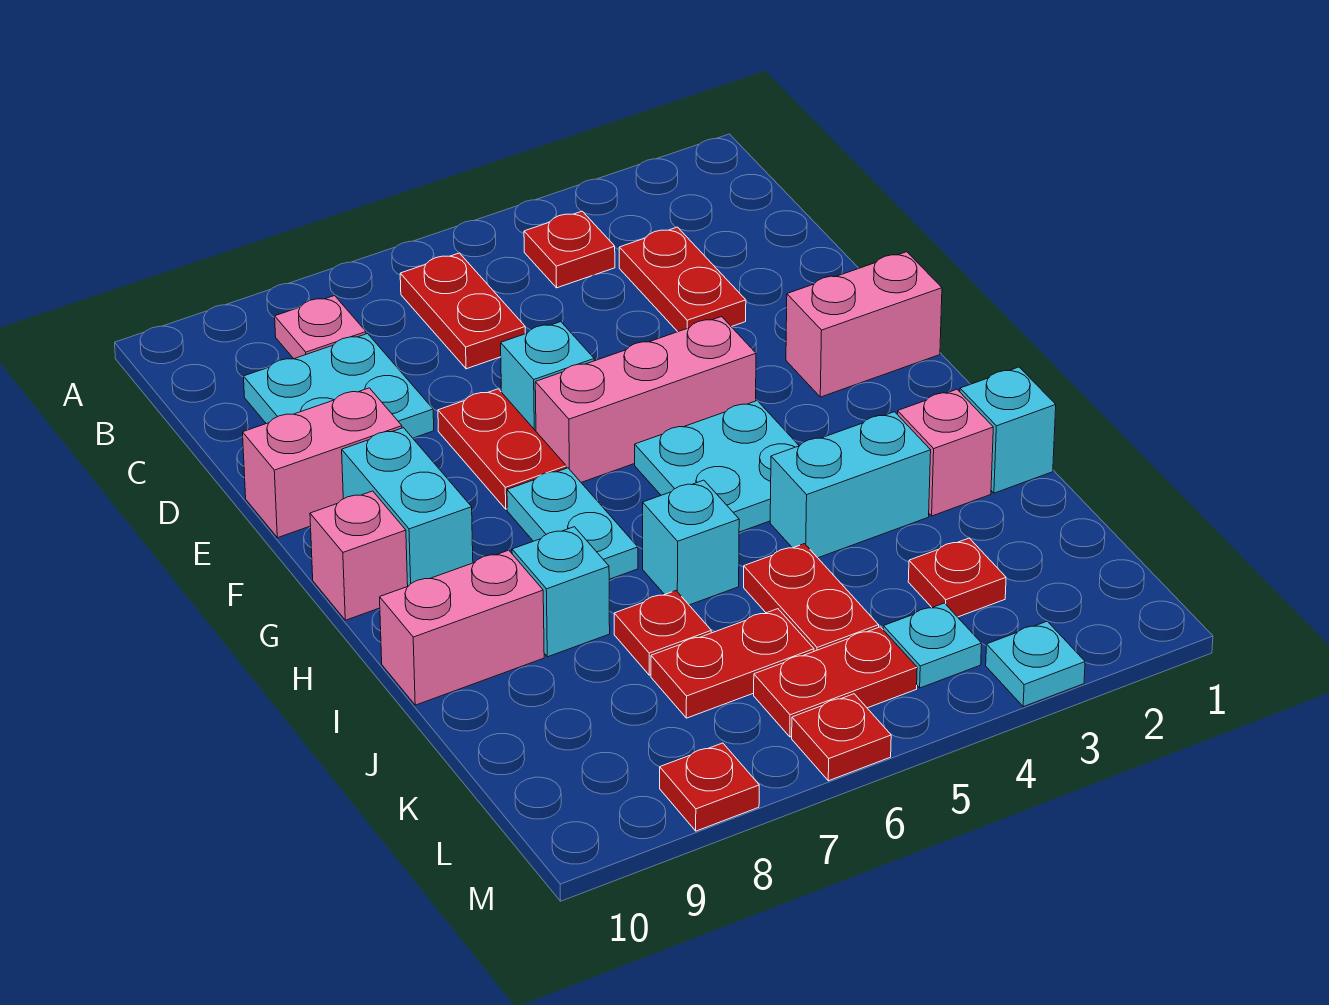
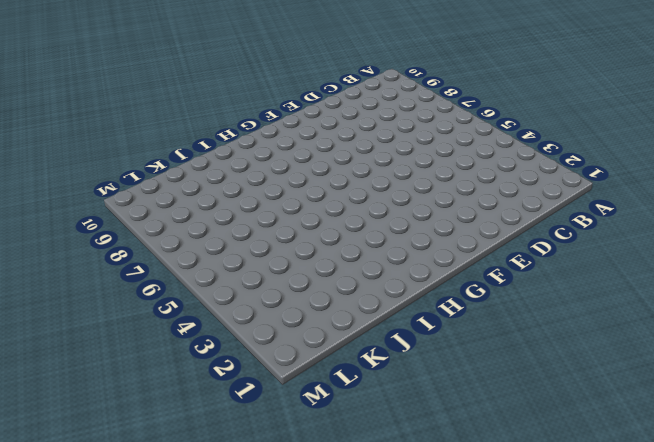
none -> red 1x1 plate [524,211,615,288]
none -> red 1x2 plate [400,253,525,369]
none -> pink 1x1 plate [275,296,366,359]

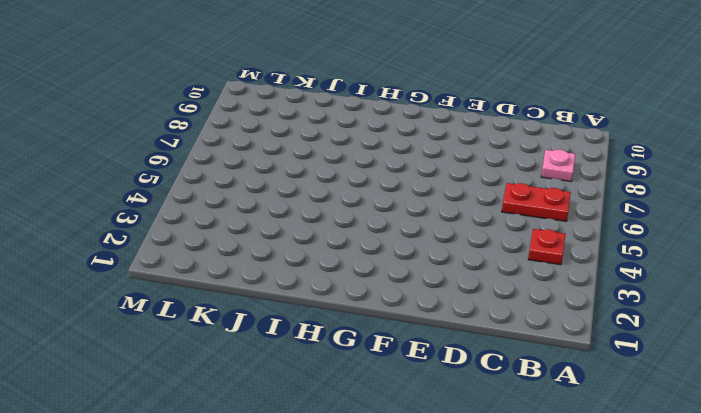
none -> red 1x2 plate [619,227,746,332]
none -> cyan 2x2 plate [244,334,434,438]
none -> cyan 1x1 brick [501,322,594,431]

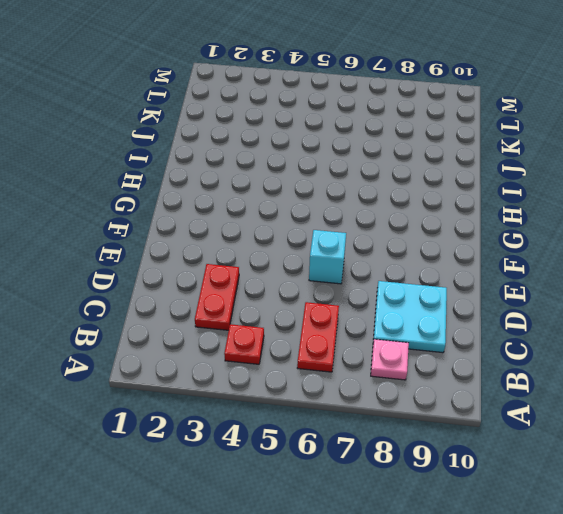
none -> red 1x2 plate [438,389,566,509]
none -> pink 1x2 brick [243,388,402,538]
none -> pink 1x2 brick [786,252,942,397]

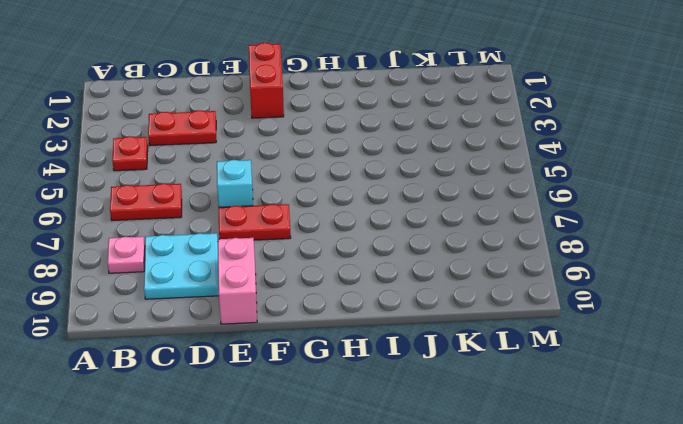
red 1x2 brick [249,43,284,118] -> pink 1x2 brick [786,252,942,397]
none -> pink 1x3 brick [535,317,756,482]
none -> cyan 1x2 brick [342,428,473,586]
none -> cyan 2x2 plate [635,401,799,532]

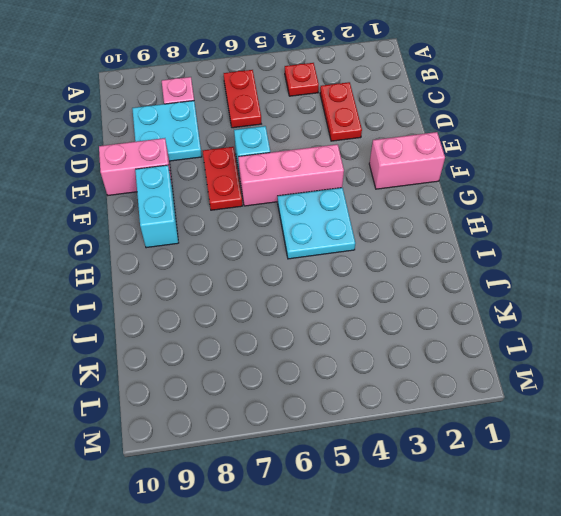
none -> cyan 1x2 plate [507,468,638,579]
none -> pink 1x1 brick [310,491,408,620]
none -> cyan 1x1 brick [960,367,1056,493]

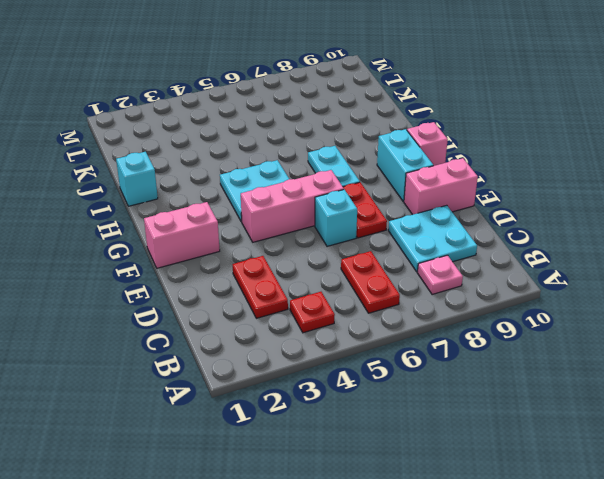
none -> pink 1x1 brick [897,389,993,516]
none -> cyan 1x2 brick [770,412,931,558]
none -> cyan 1x1 brick [643,480,739,605]

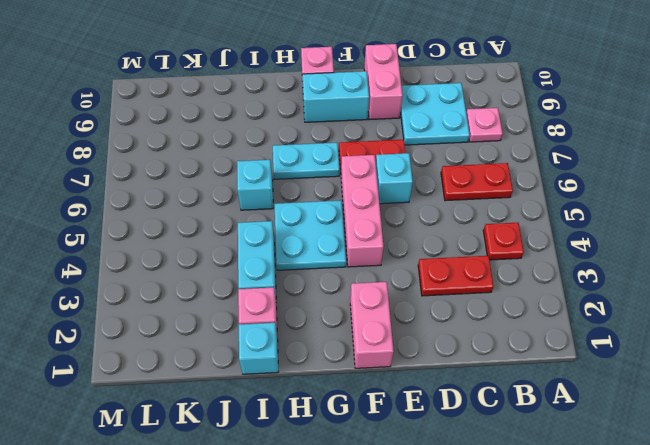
none -> cyan 1x1 brick [512,527,610,657]
none -> pink 1x2 brick [380,550,544,705]
none -> red 1x2 plate [744,544,879,651]

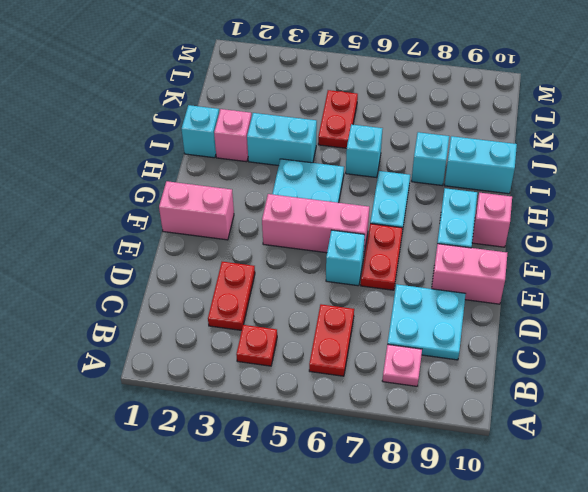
cyan 1x2 brick [445,136,517,194] -> pink 1x2 brick [380,550,544,705]
none -> red 1x1 plate [614,591,711,675]
none -> red 1x1 plate [908,538,1006,617]
none -> red 1x2 plate [651,609,814,718]

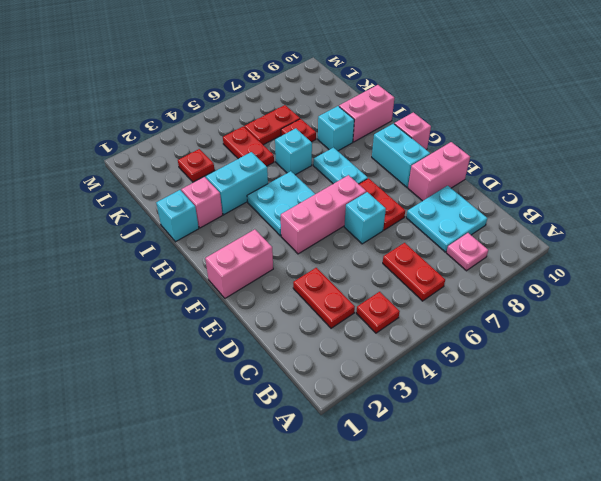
none -> cyan 1x1 plate [883,603,982,688]
none -> red 1x2 plate [754,627,917,737]
none -> cyan 1x1 plate [986,621,1085,707]

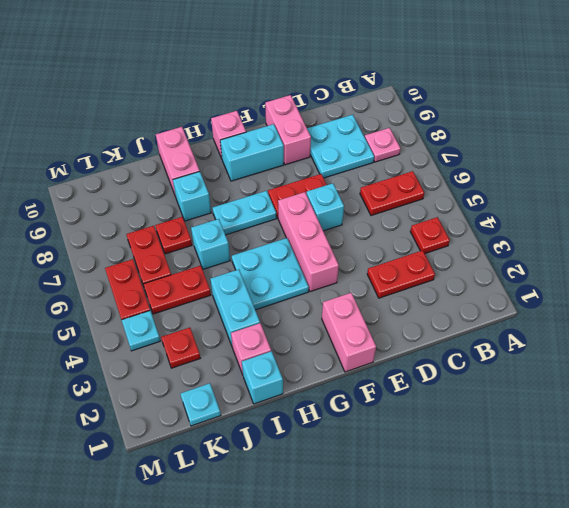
cyan 1x1 plate [180,383,221,426] -> cyan 1x1 plate moved to [986,621,1085,707]
none -> red 1x1 plate [792,694,891,781]
none -> red 1x1 plate [660,743,759,831]

